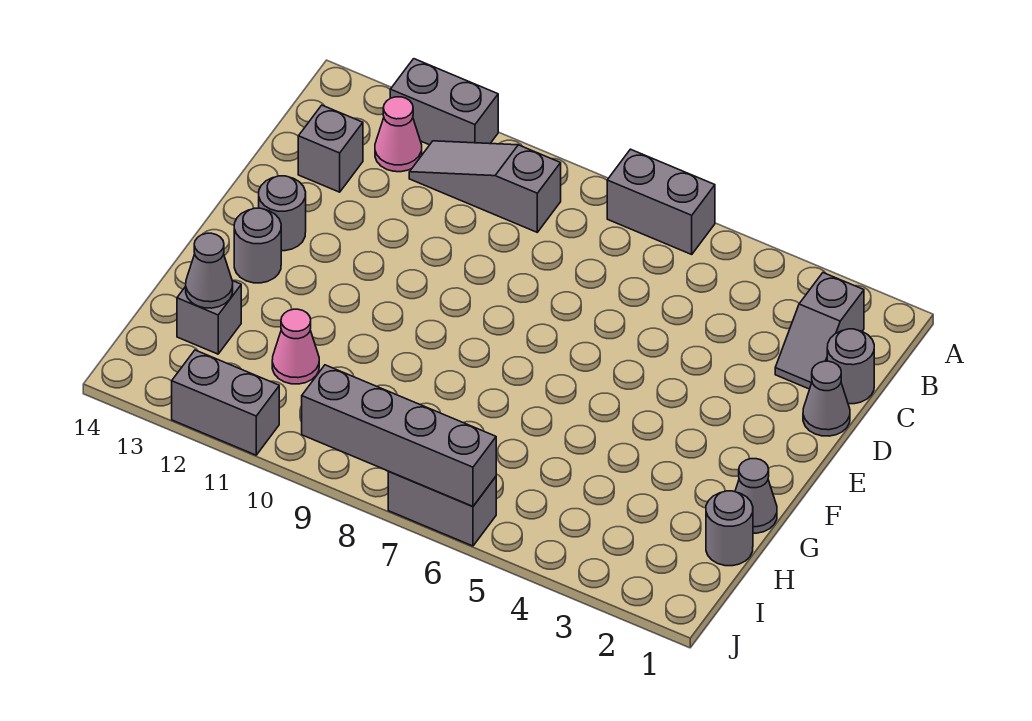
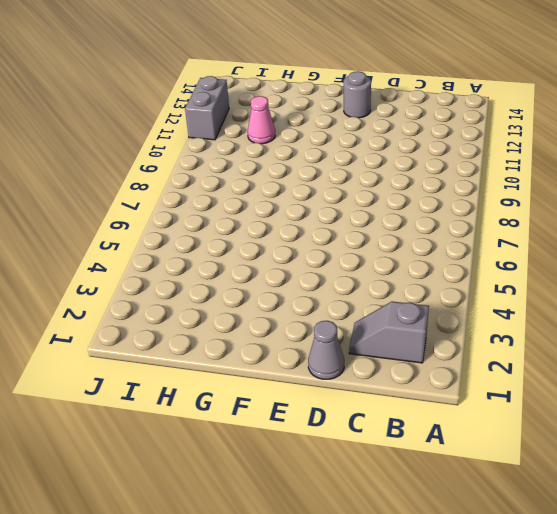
none -> grey 1x2 brick [607,149,715,254]
none -> grey 1x2 brick [390,59,498,145]
none -> grey 1x3 slope [409,141,561,232]

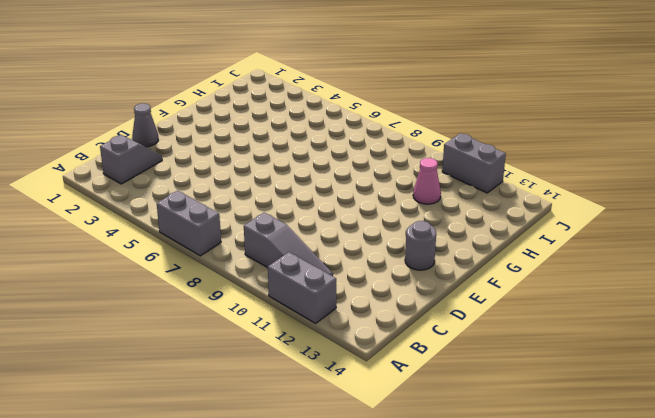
none -> pink 1x1 cone [375,97,422,172]
none -> grey 1x1 round brick [827,329,874,404]
none -> grey 1x1 brick [298,105,363,192]

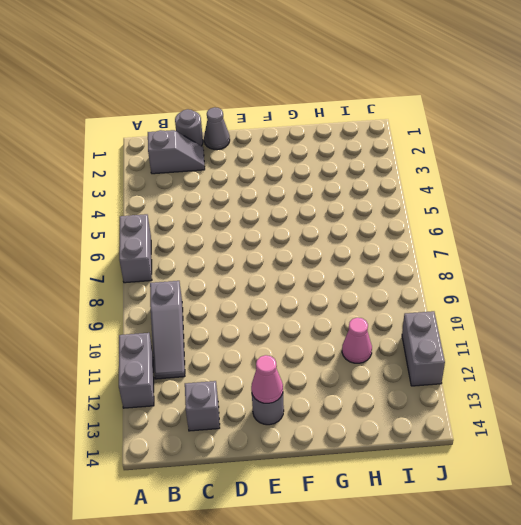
pink 1x1 cone [251,355,283,403] -> pink 1x1 cone moved to [375,97,422,172]
none -> grey 1x1 round brick [234,208,281,283]
none -> grey 1x1 cone [735,459,777,533]
none -> grey 1x1 round brick [706,491,753,566]

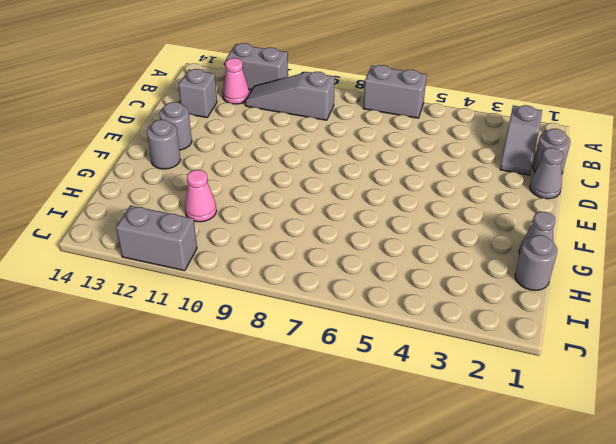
none -> grey 1x1 brick [177,281,241,354]
none -> grey 1x2 brick [388,471,496,546]
none -> grey 1x1 cone [186,233,233,308]

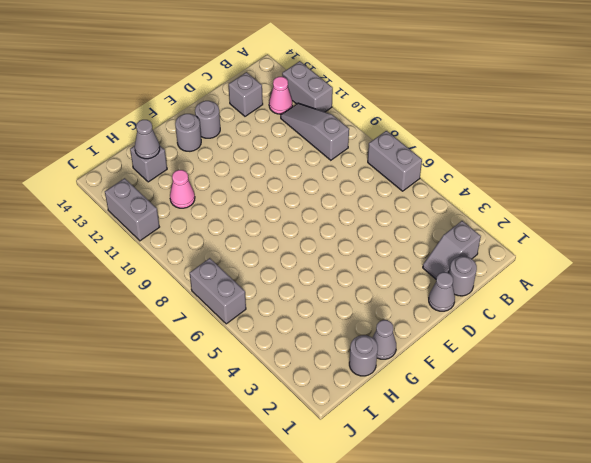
none -> grey 1x4 brick [302,365,496,506]

